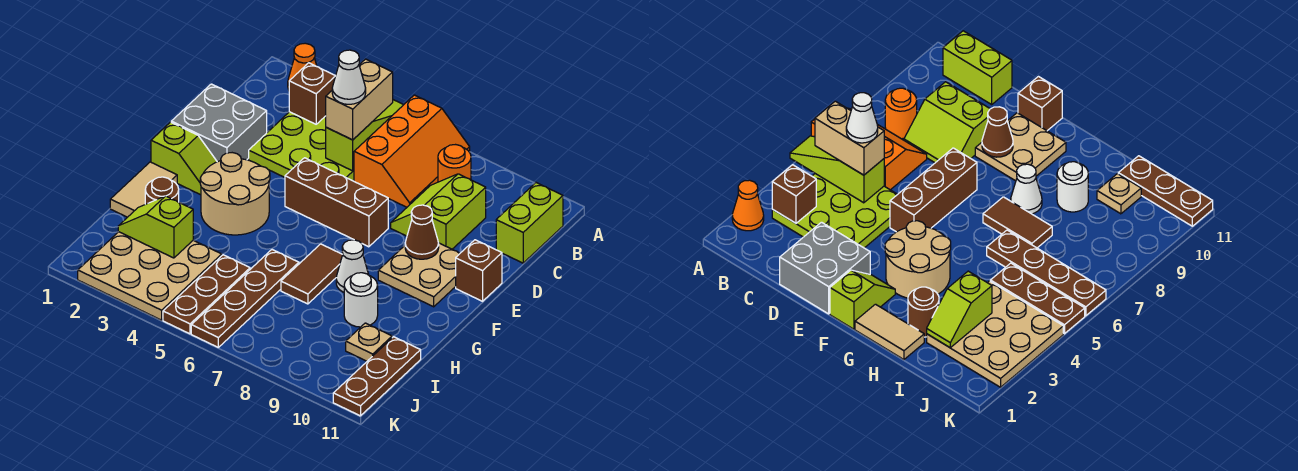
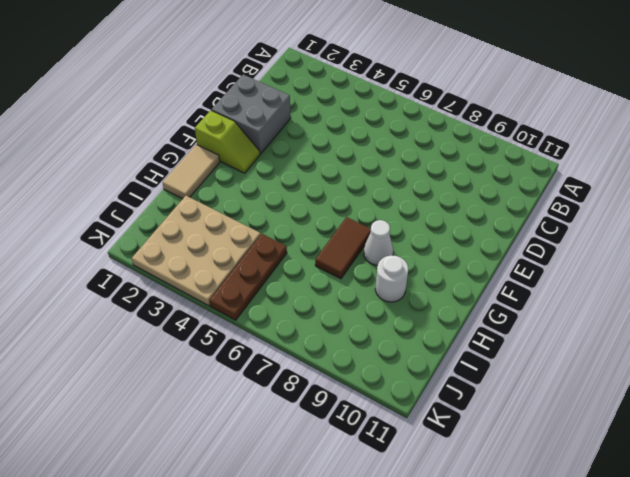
none -> orange 1x1 cone [288,43,317,90]
none -> orange 2x3 slope [354,95,470,207]
none -> lime 3x3 plate [249,112,354,181]

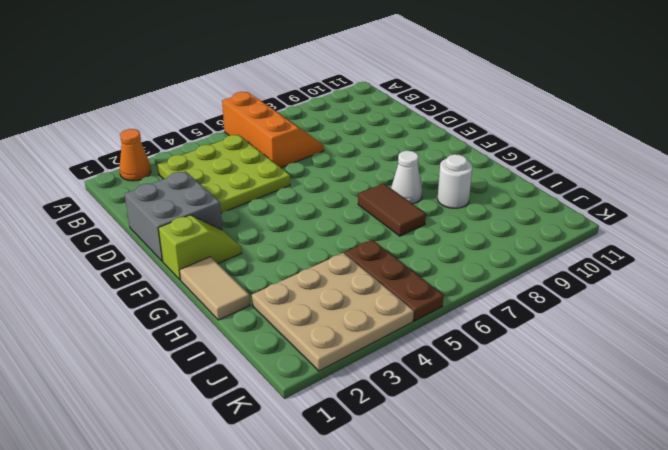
none -> orange 1x1 round brick [438,145,471,182]
none -> lime 1x2 brick [496,183,563,263]
none -> lime 2x2 slope [391,174,486,249]

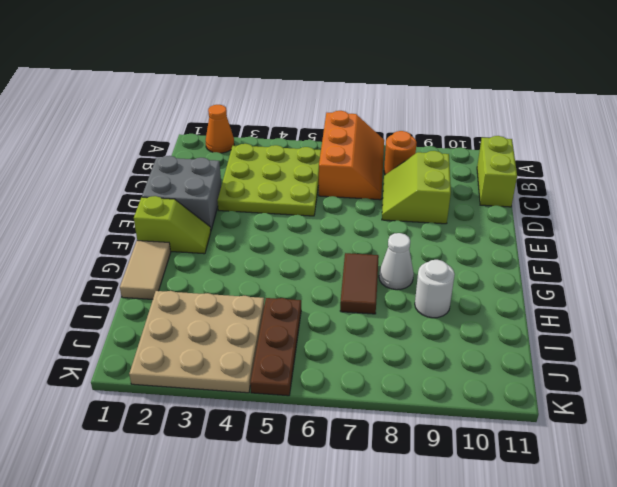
none -> brown 1x3 brick [285,158,388,247]
none -> tan 2x2 plate [378,243,460,307]
none -> brown 1x1 brick [456,240,502,301]

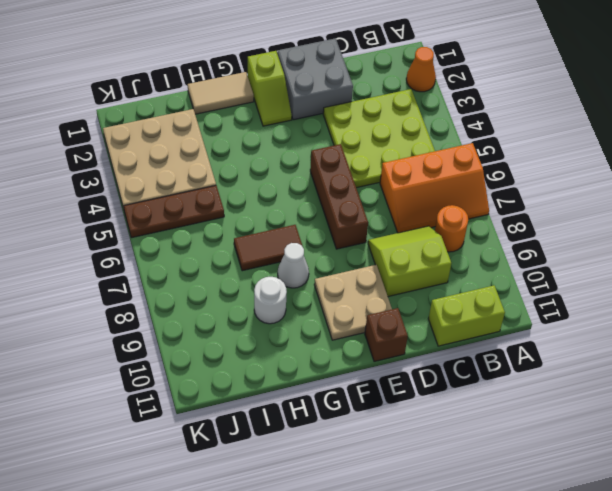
none -> tan 2x2 round brick [200,153,270,235]
none -> brown 1x1 round brick [145,177,179,204]
none -> brown 1x4 plate [191,250,299,347]

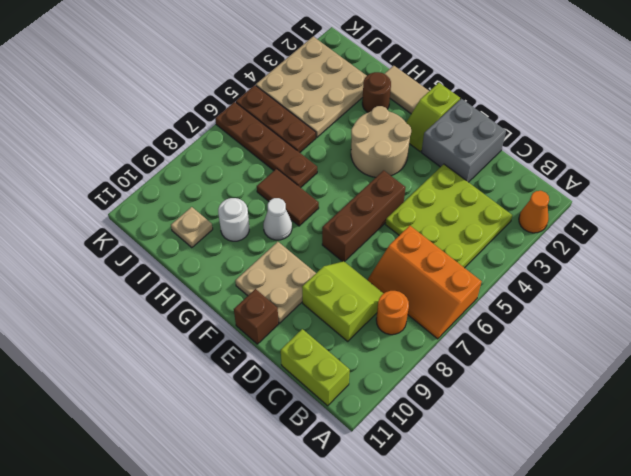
none -> brown 1x3 plate [333,337,421,416]
none -> lime 1x3 slope [326,100,403,171]
none -> brown 1x1 brick [289,63,335,124]

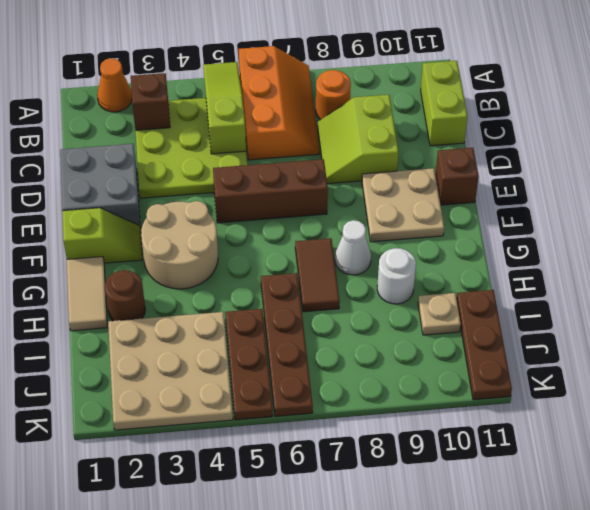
none -> brown 1x1 cone [405,205,439,259]
none -> lime 1x2 slope [118,196,193,258]
none -> tan 1x2 brick [326,59,393,140]

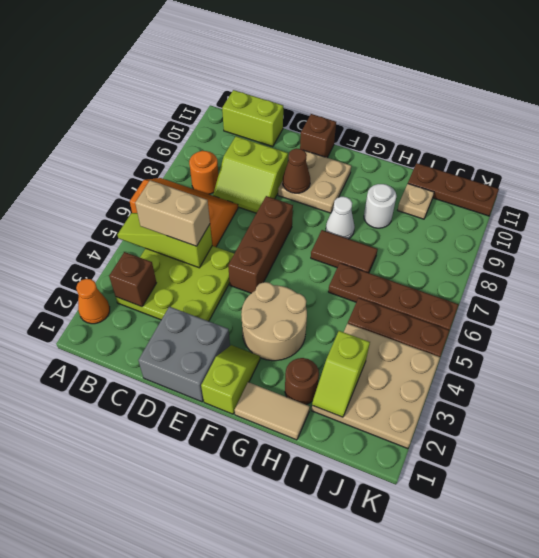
none -> white 1x1 cone [332,50,366,104]

